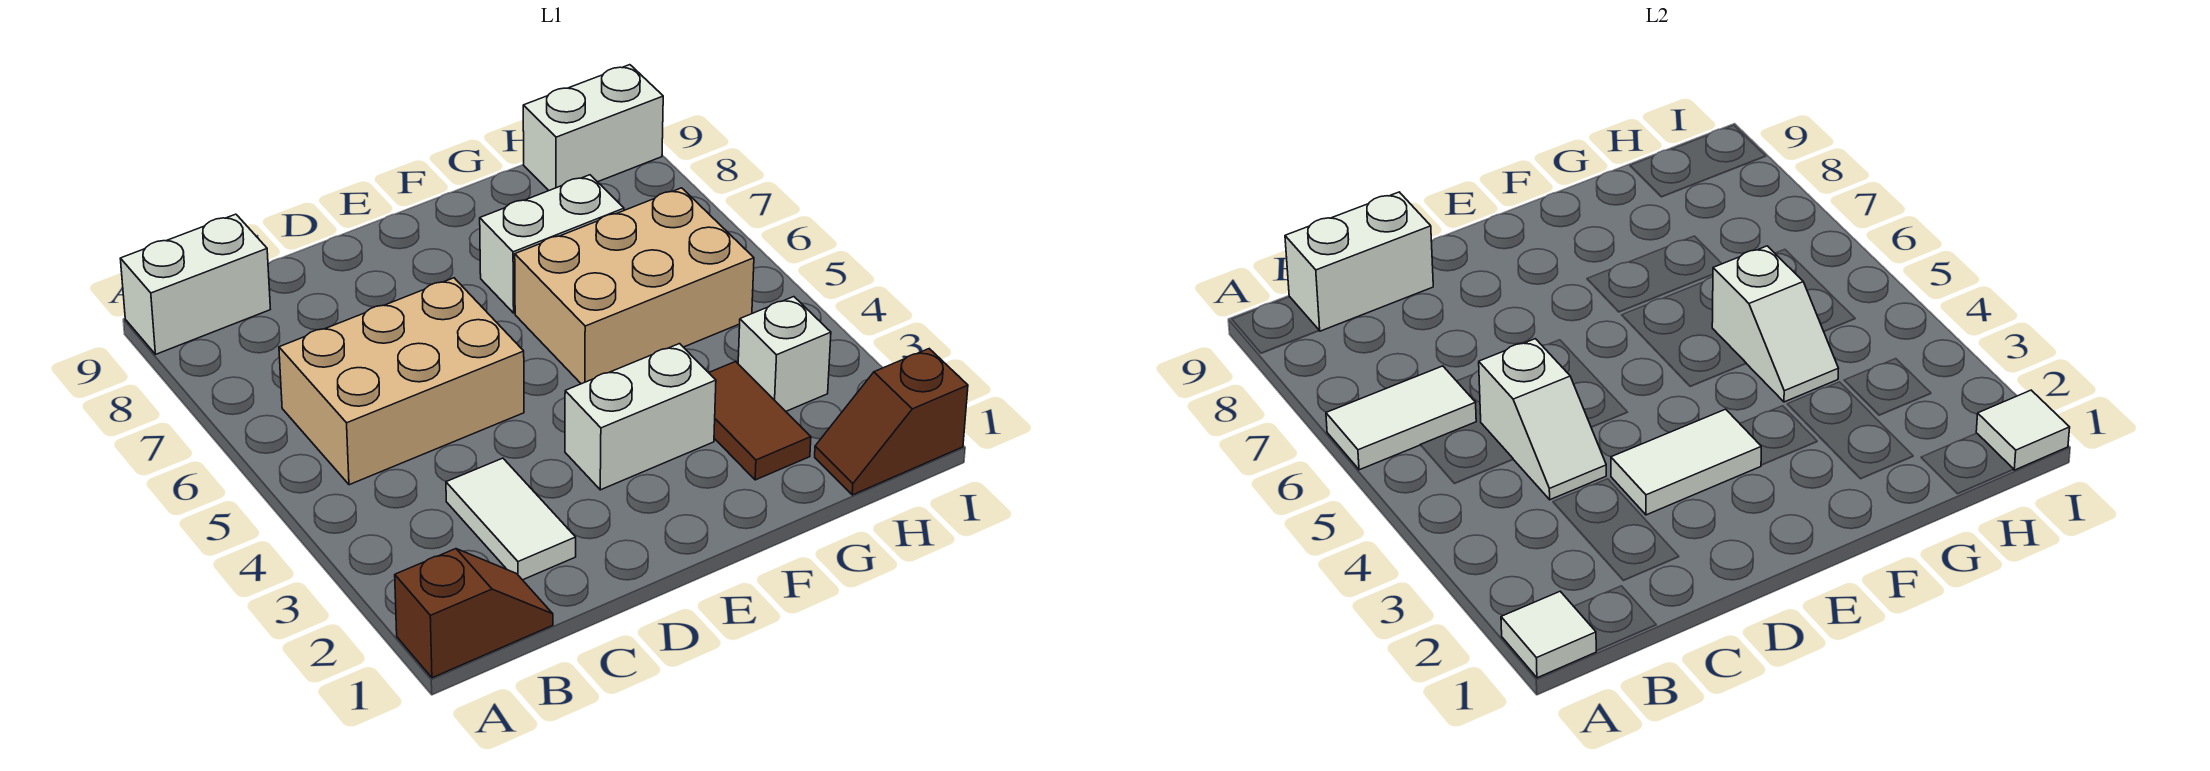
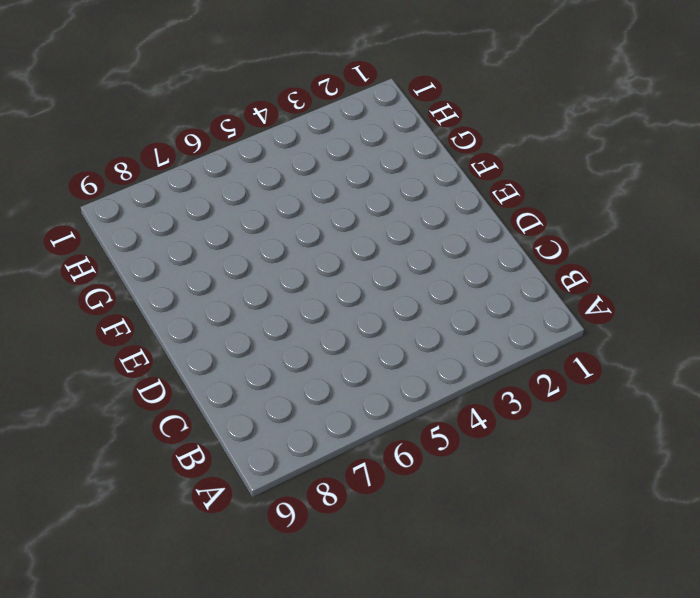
none -> brown 1x2 slope [395,549,553,678]
none -> white 1x2 brick [120,214,270,354]
none -> tan 2x3 brick [279,278,524,485]

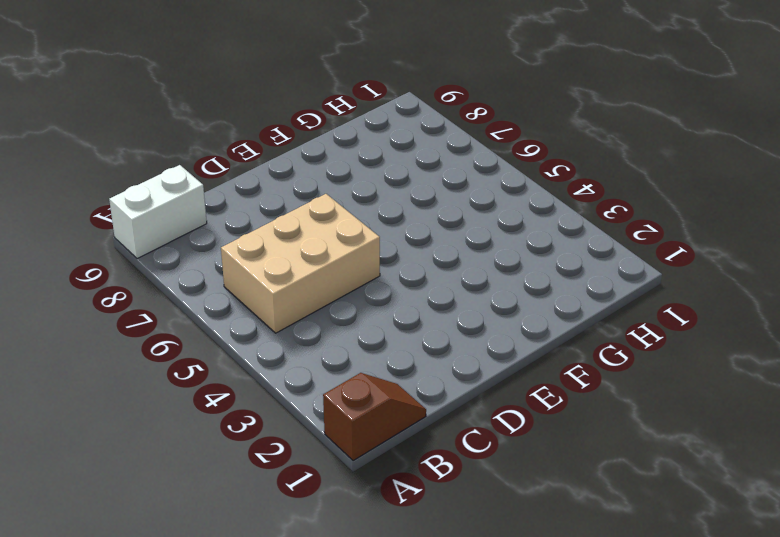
none -> white 1x2 tile [446,458,576,580]
none -> white 1x2 brick [565,344,716,490]
none -> tan 2x3 brick [515,188,754,384]

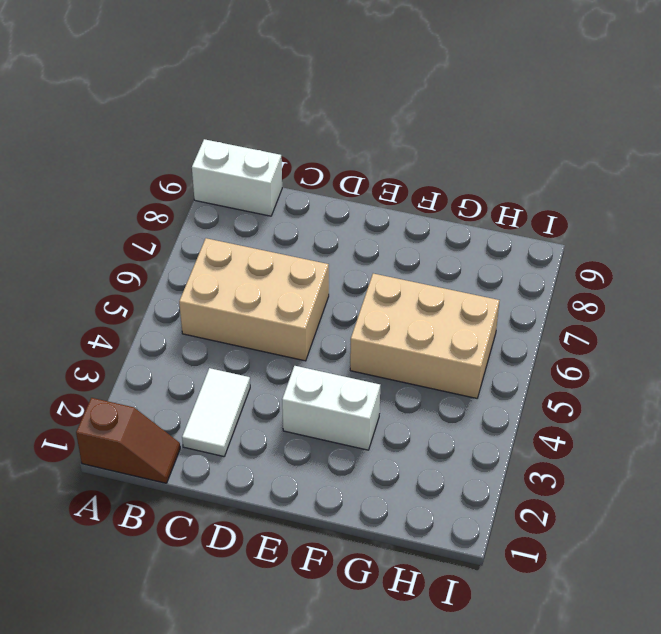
none -> white 1x2 brick [480,175,624,313]
none -> brown 1x2 tile [709,362,811,480]
none -> brown 1x2 slope [815,349,968,495]

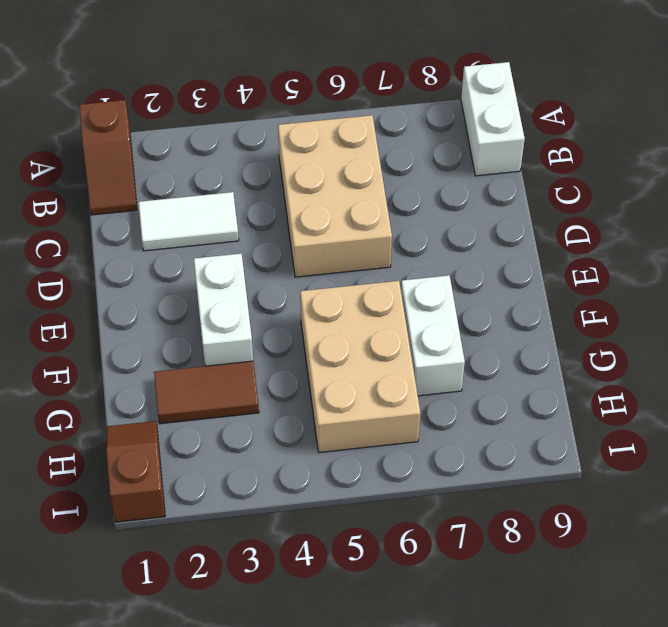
none -> white 1x1 brick [738,297,831,411]
none -> white 1x2 brick [523,65,663,190]
none -> white 1x1 tile [1501,591,1596,678]

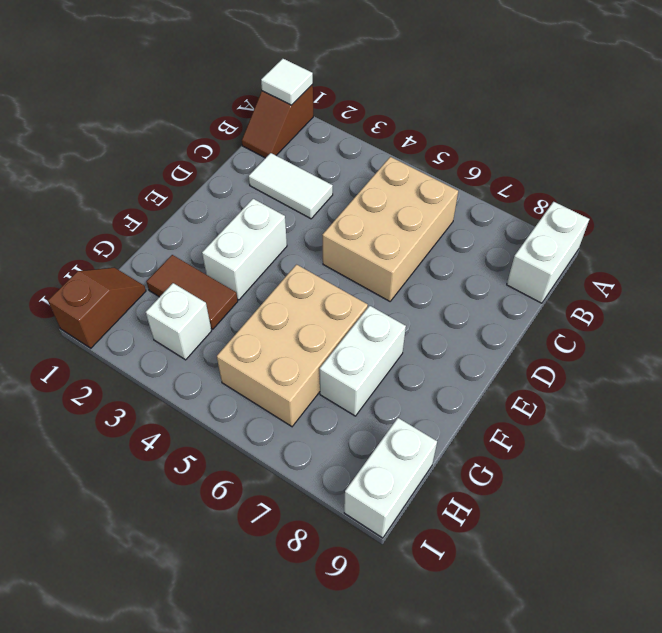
none -> white 1x2 tile [1326,366,1476,470]
none -> white 1x2 brick [1285,192,1433,331]
none -> white 1x2 slope [1479,339,1606,500]

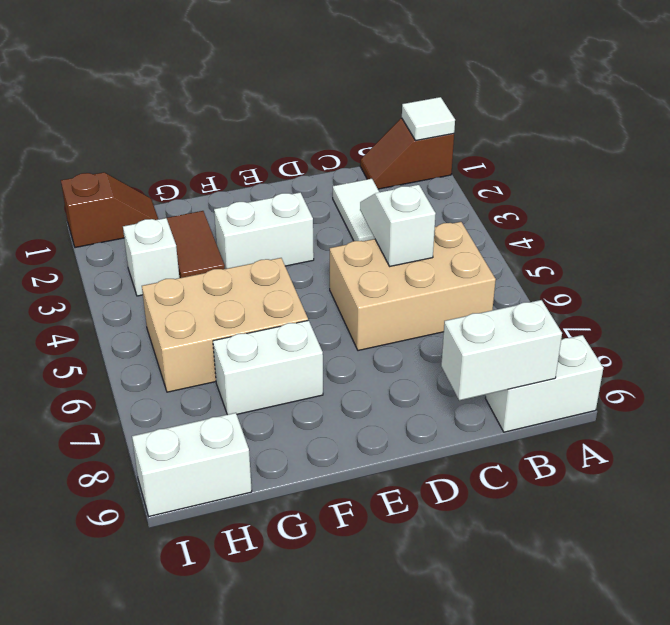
none -> white 1x2 tile [1326,366,1476,470]
none -> white 1x2 tile [1611,409,1761,515]
none -> white 1x2 slope [1712,246,1838,402]

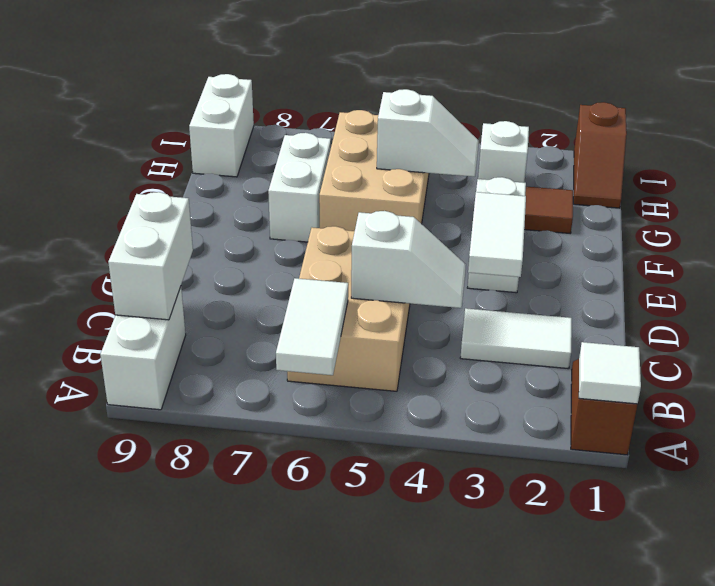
none -> white 1x1 tile [1976,390,2070,470]

